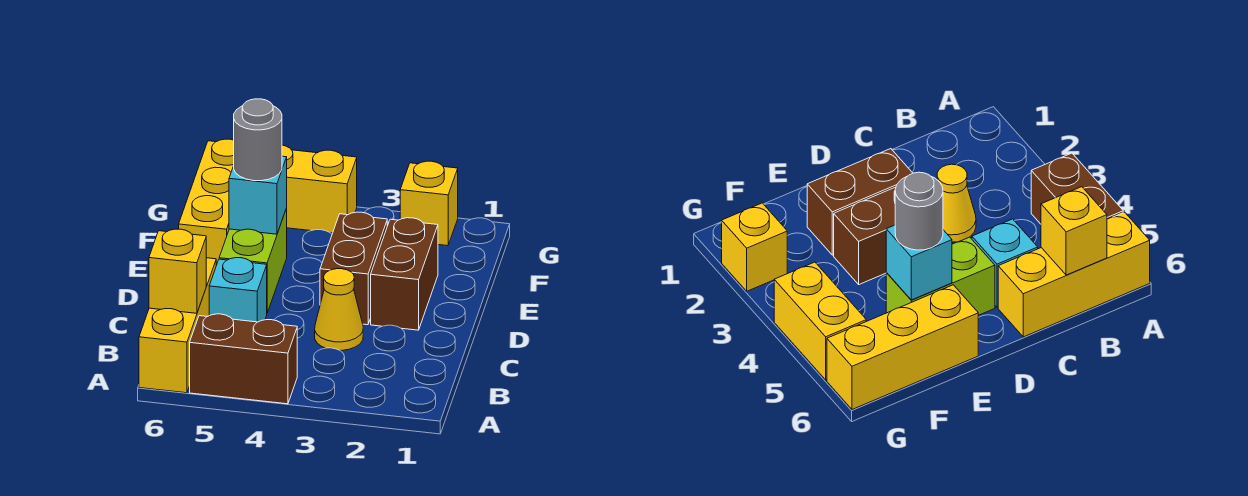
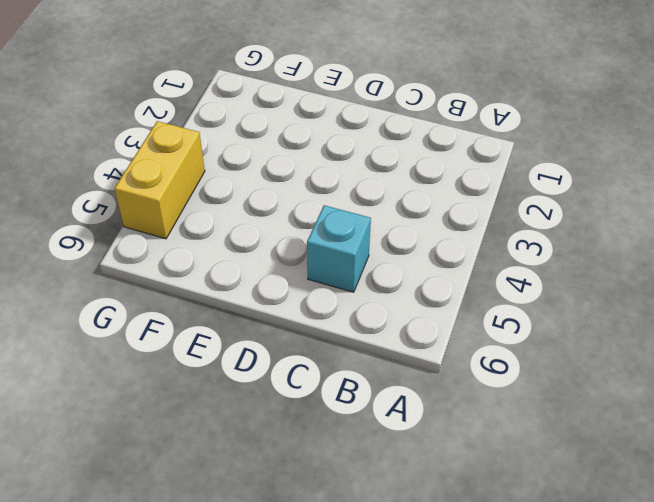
none -> brown 1x2 brick [190,314,297,404]
none -> yellow 1x3 brick [139,258,216,393]
none -> yellow 1x1 cone [315,269,363,351]

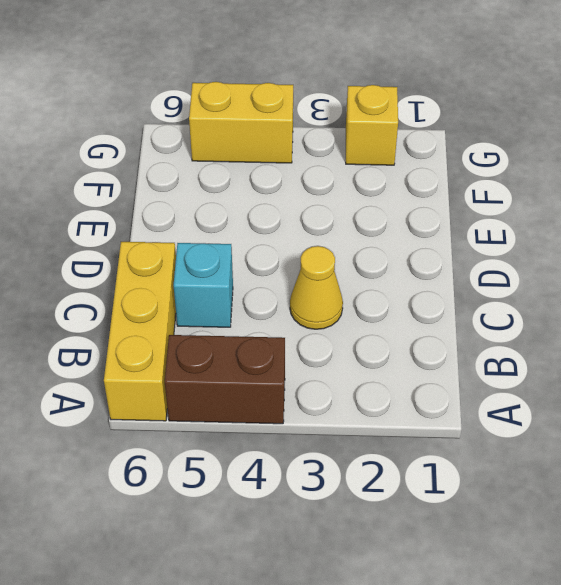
none -> brown 1x2 brick [371,218,438,330]
none -> brown 1x2 brick [320,212,387,325]
none -> lime 1x2 brick [219,208,287,313]

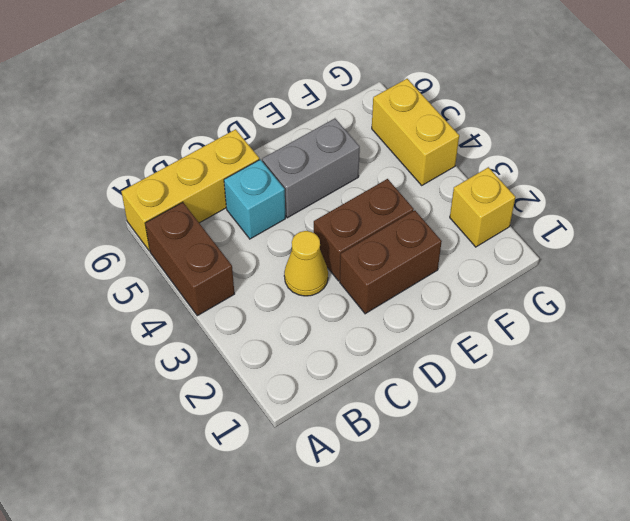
grey 1x2 brick [262,118,360,218] -> lime 1x2 brick [219,208,287,313]
none -> yellow 1x3 brick [179,139,234,265]
none -> yellow 1x1 brick [149,229,206,313]
none -> cyan 1x1 brick [229,156,287,234]

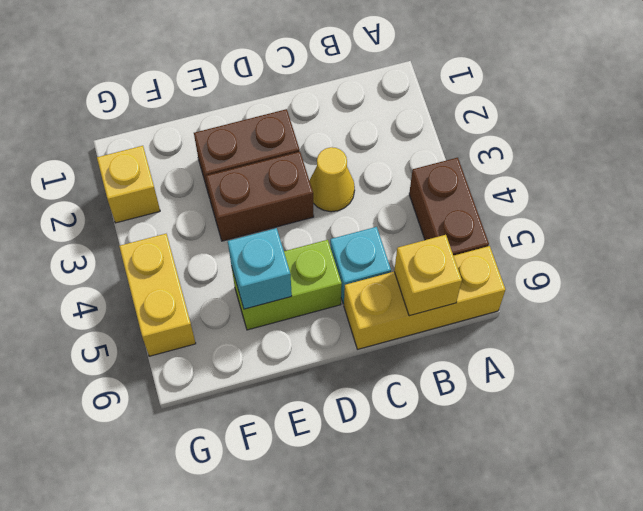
none -> yellow 1x3 brick [179,139,234,265]
none -> grey 1x1 round brick [234,99,282,181]

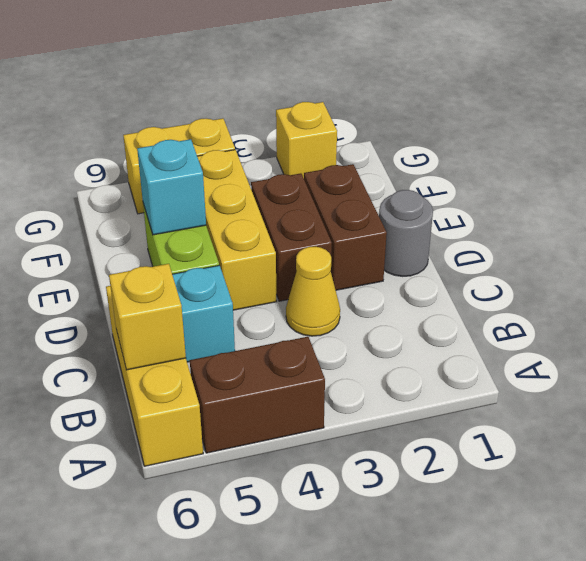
grey 1x1 round brick [379,190,433,276] -> grey 1x1 round brick moved to [234,99,282,181]
yellow 1x3 brick [197,150,277,310] -> yellow 1x3 brick moved to [179,139,234,265]

